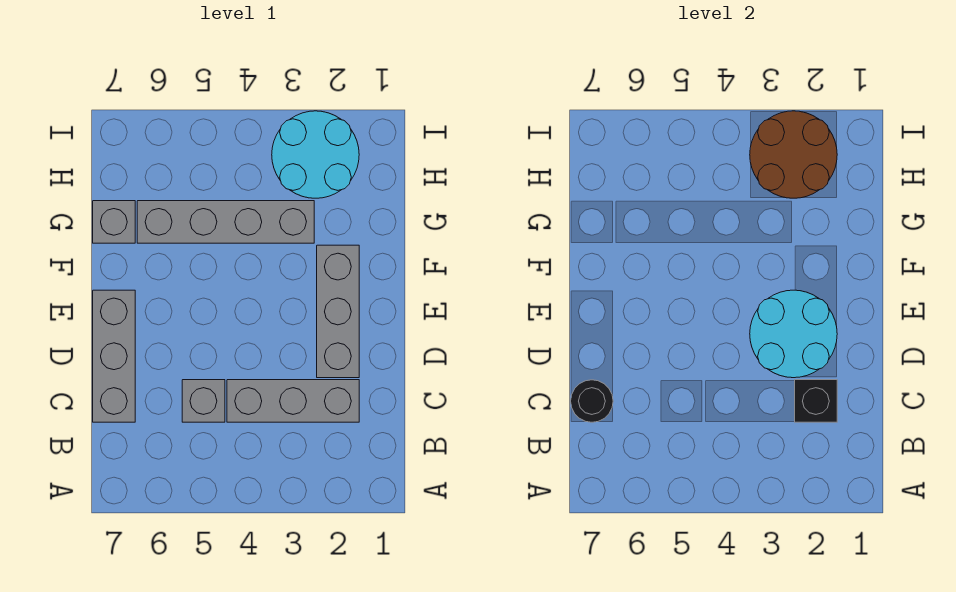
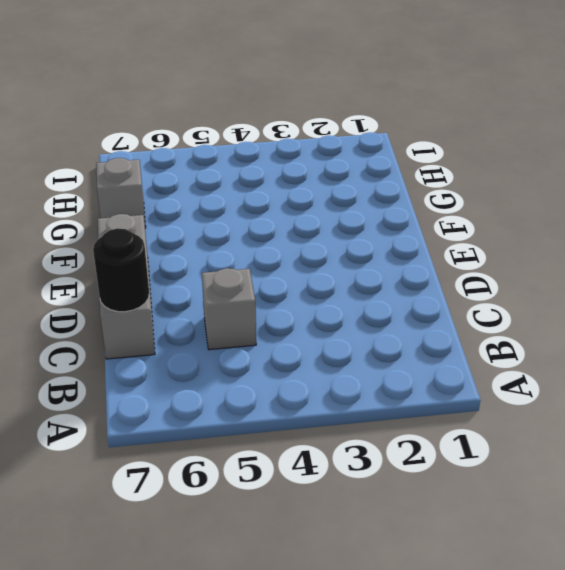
none -> grey 1x3 brick [227,380,359,422]
none -> grey 1x3 brick [317,245,359,378]

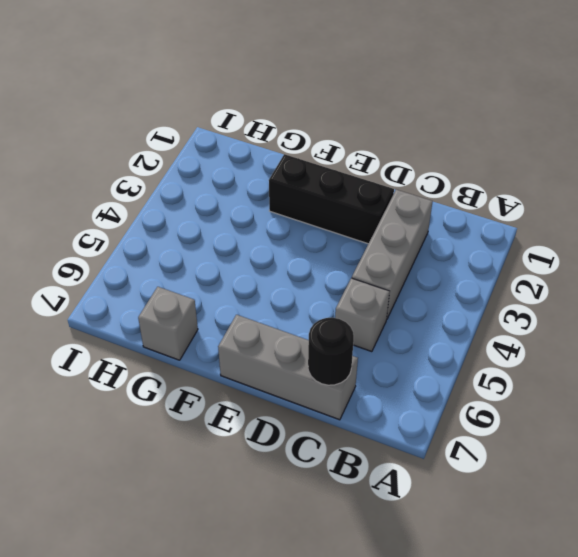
black 1x3 brick [269,154,394,244] -> grey 1x3 brick [317,245,359,378]
none -> grey 1x4 brick [137,201,314,243]
none -> cyan 2x2 round brick [272,111,359,198]

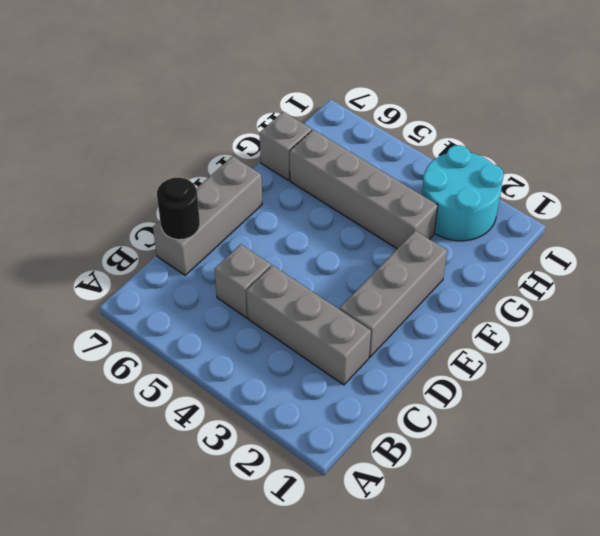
none -> black 1x1 brick [795,380,837,422]
none -> cyan 2x2 round brick [750,290,837,378]

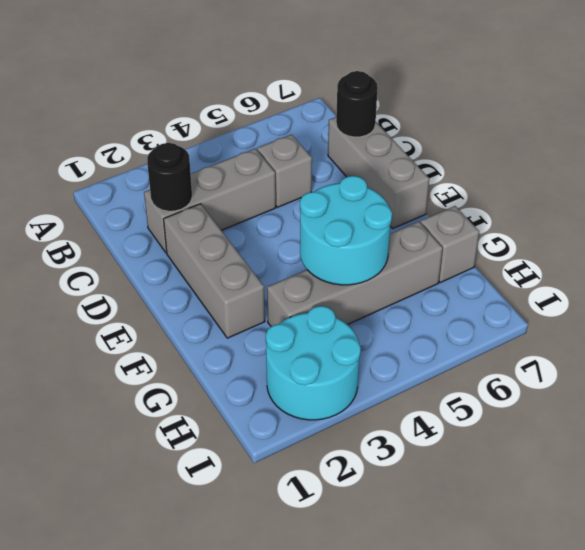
black 1x1 round brick [147,143,192,211] -> black 1x1 brick [795,380,837,422]
cyan 2x2 round brick [300,176,392,285] -> cyan 2x2 round brick moved to [750,290,837,378]
none -> brown 2x2 round brick [750,111,837,198]

